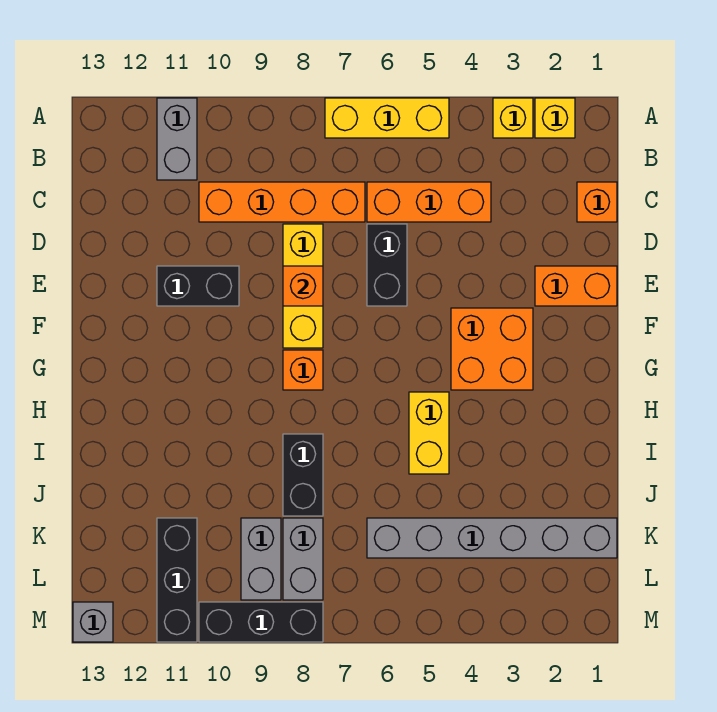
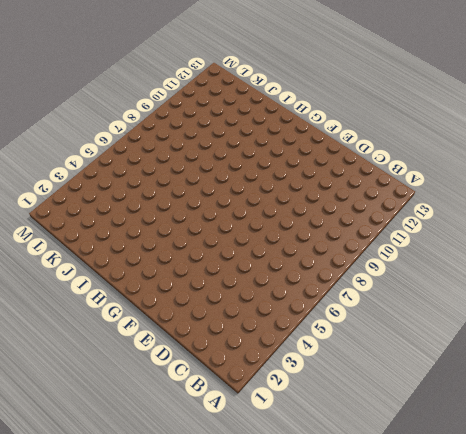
none -> yellow 1x1 brick [535,98,575,138]
none -> yellow 1x1 brick [493,98,533,138]
none -> yellow 1x3 brick [325,98,449,138]

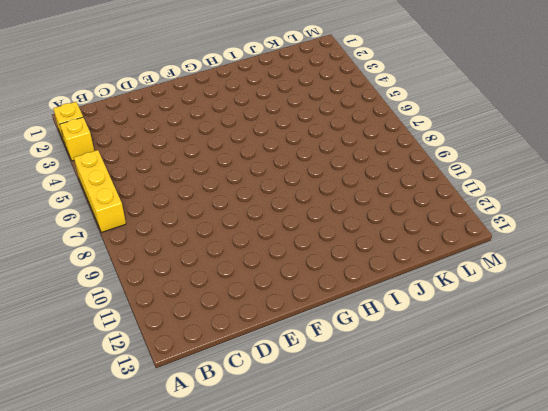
none -> grey 1x2 brick [157,98,197,180]
none -> orange 1x1 brick [577,182,617,222]
none -> orange 1x3 brick [367,182,491,222]

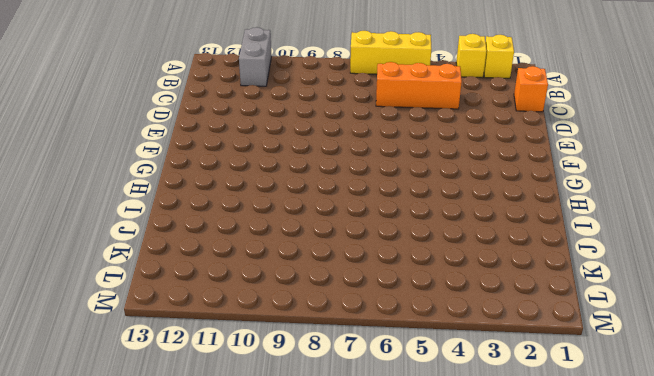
none -> orange 1x4 brick [199,182,365,222]
none -> black 1x2 brick [367,224,407,306]
none -> yellow 1x3 brick [283,224,323,348]

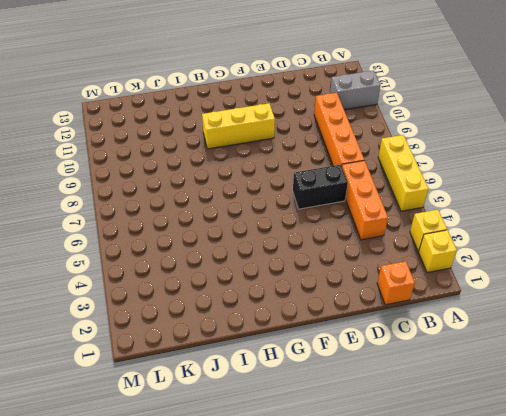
yellow 1x3 brick [202,103,275,149] -> yellow 1x3 brick moved to [283,224,323,348]
none -> orange 1x2 brick [535,266,617,306]
none -> black 1x2 brick [157,266,239,306]
none -> orange 2x2 brick [451,308,533,390]

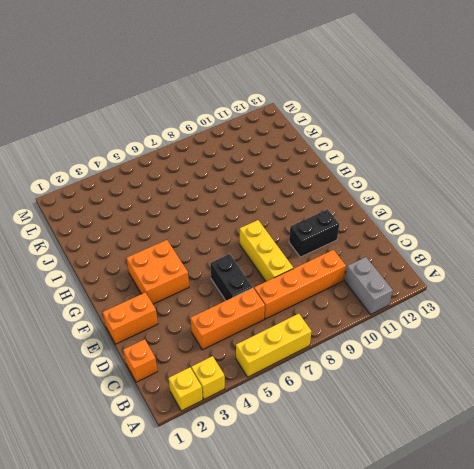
none -> orange 1x1 brick [283,350,323,390]
none -> yellow 1x2 brick [409,392,449,474]
none -> black 1x2 brick [283,434,323,516]

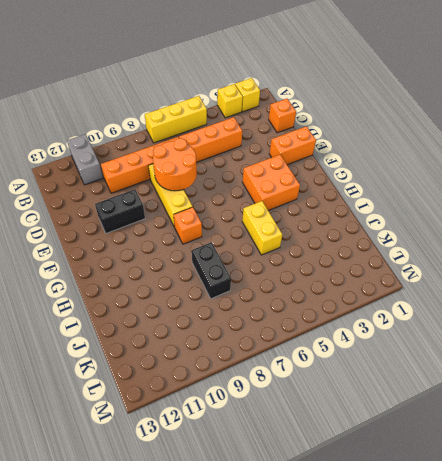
orange 2x2 round brick [153,138,197,191] -> orange 1x1 brick [283,266,323,306]
none -> black 1x2 brick [367,224,407,306]
none -> grey 1x6 brick [367,518,617,558]
none -> grey 1x2 brick [283,518,323,600]

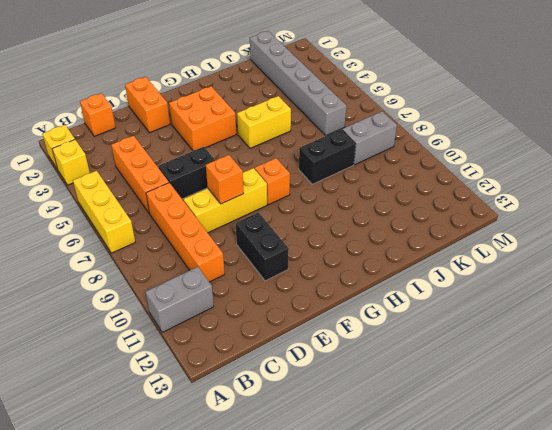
none -> grey 1x2 brick [241,518,281,600]
none -> black 1x3 brick [157,518,197,642]
none -> black 1x3 brick [199,602,323,642]

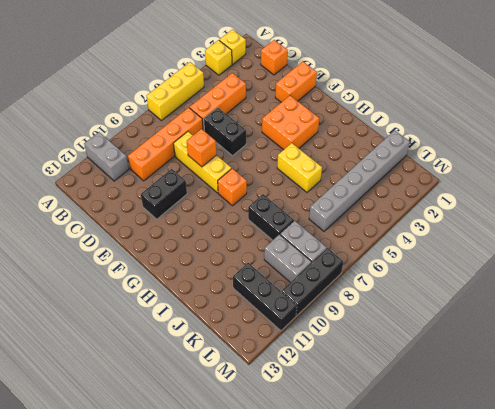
none -> grey 1x1 brick [73,602,113,642]

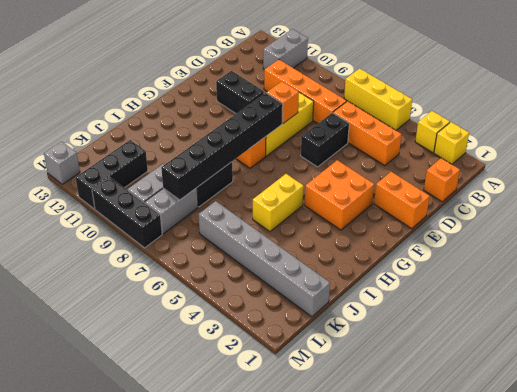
black 1x6 brick [161,93,283,200] -> none

